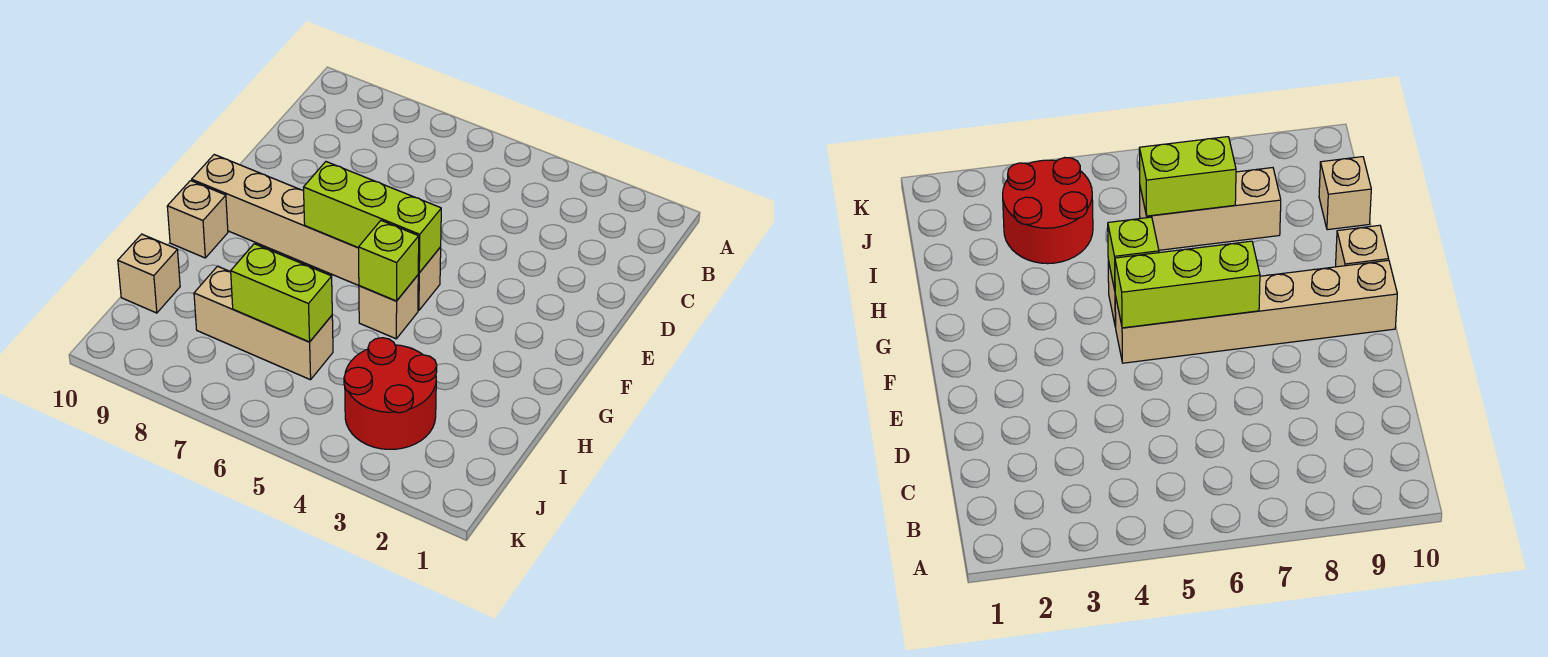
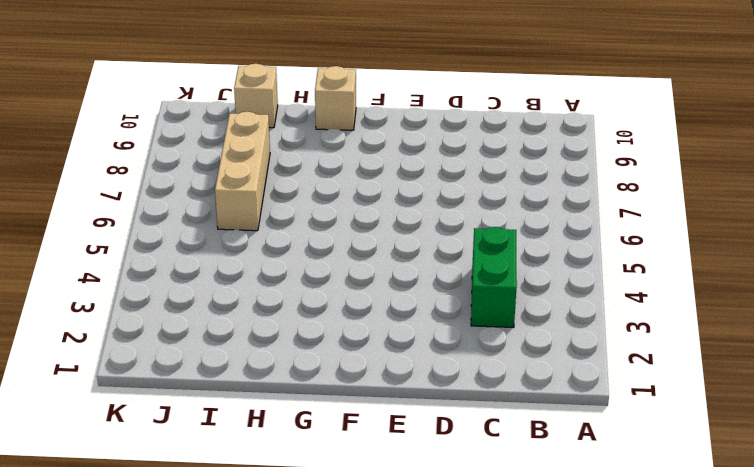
green 1x2 brick [471,227,517,327] -> none
none -> tan 1x6 brick [192,155,441,311]
none -> tan 1x1 brick [359,275,418,339]

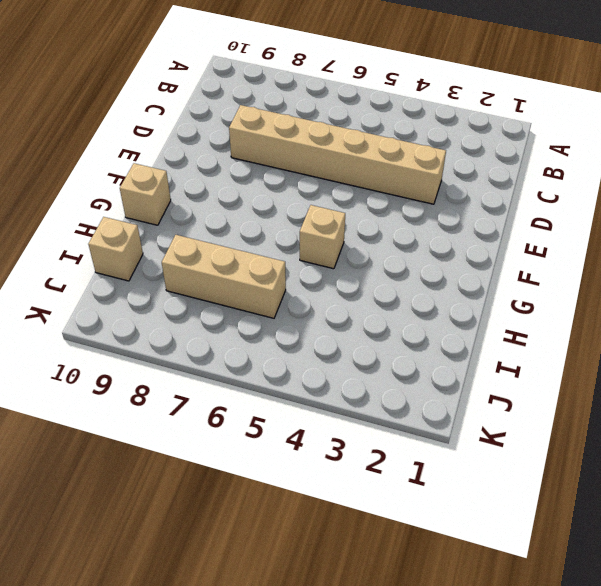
tan 1x6 brick [229,105,446,204] -> tan 1x6 brick moved to [192,155,441,311]
none -> red 2x2 round brick [344,338,437,449]
none -> lime 1x3 brick [303,162,441,273]

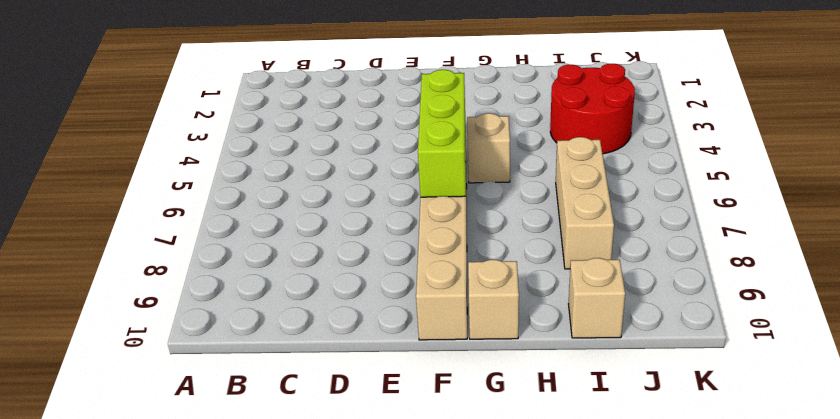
none -> lime 1x1 brick [359,221,419,301]
none -> lime 1x2 brick [231,244,332,342]

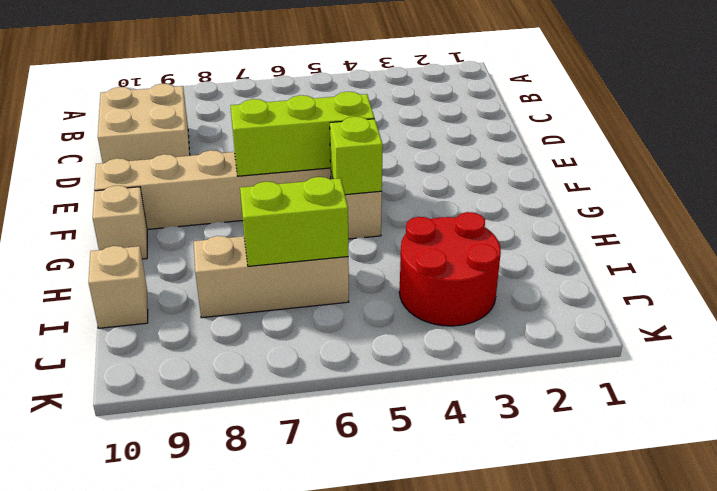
tan 2x2 brick [98,84,190,163] -> none

